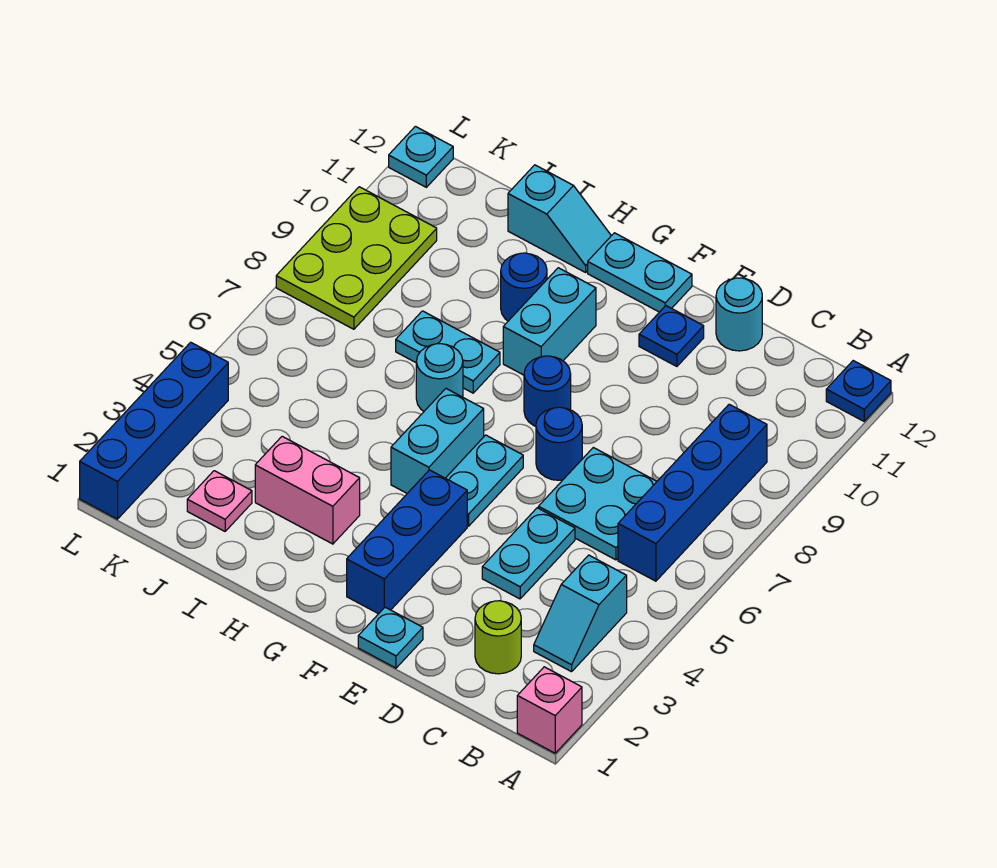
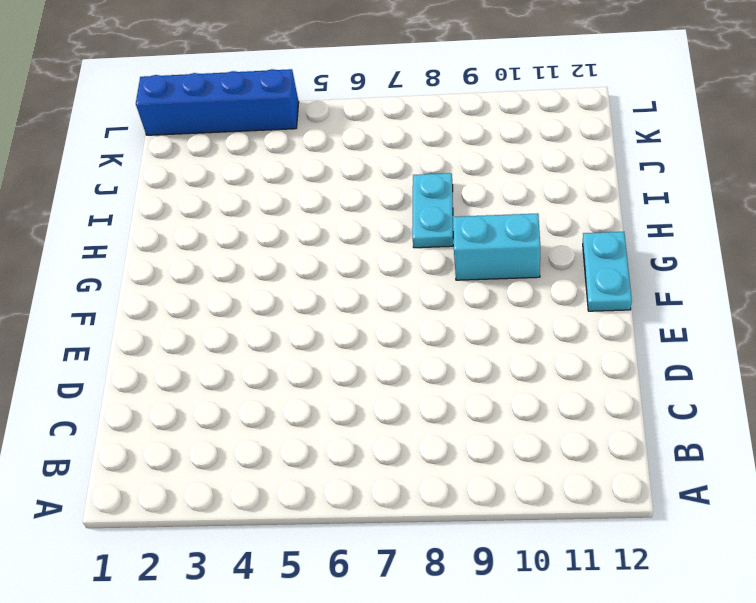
none -> pink 1x1 brick [517,667,582,753]
none -> blue 1x1 plate [826,361,891,421]
none -> cyan 1x2 slope [534,555,627,672]

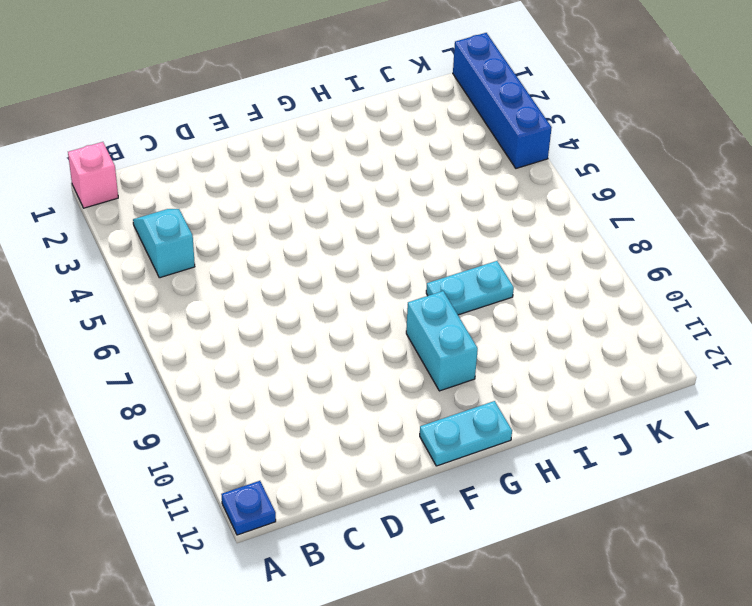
none -> blue 1x4 brick [618,404,767,581]
none -> lime 1x1 round brick [475,601,521,674]
none -> cyan 2x2 plate [538,447,657,560]

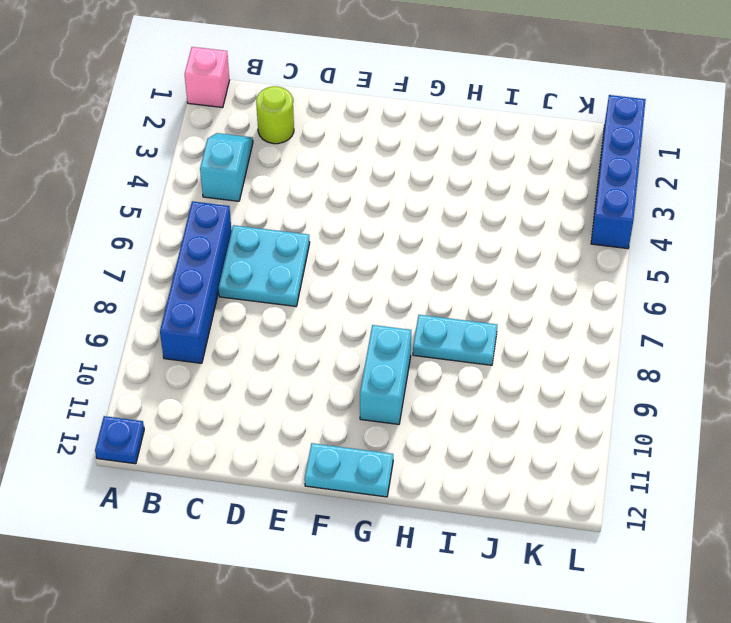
none -> cyan 1x2 plate [482,508,575,599]
none -> cyan 1x1 round brick [716,278,762,351]
none -> cyan 1x1 plate [358,607,423,668]

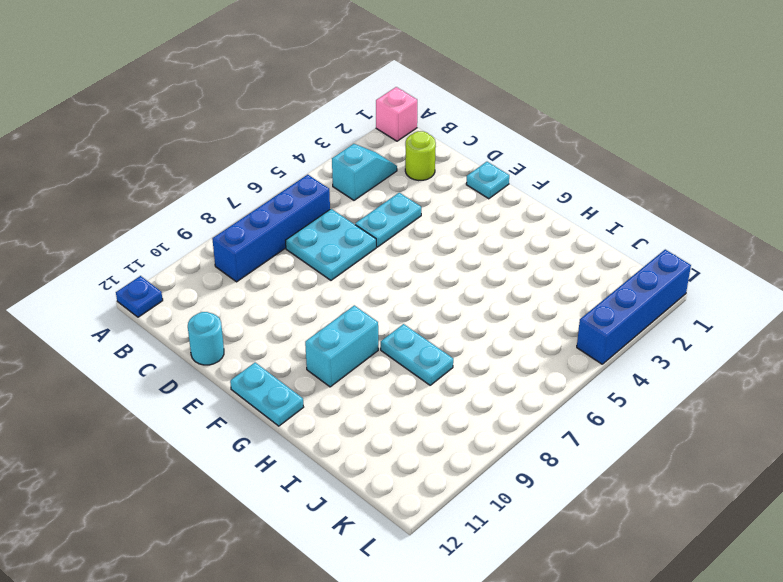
none -> blue 1x1 round brick [536,407,582,480]
none -> blue 1x1 plate [639,306,704,366]
none -> blue 1x3 brick [347,470,467,614]

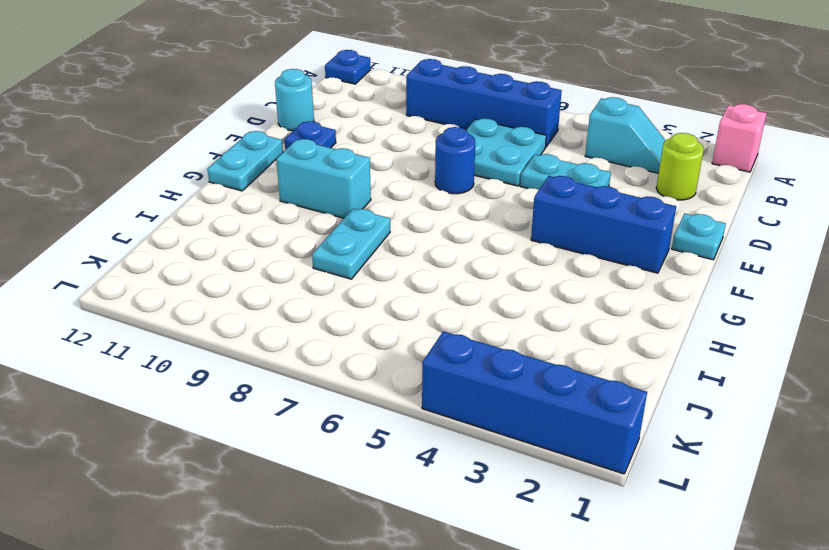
none -> cyan 1x2 plate [446,435,523,526]
none -> blue 1x1 round brick [524,356,571,426]
none -> cyan 1x2 brick [391,389,484,493]

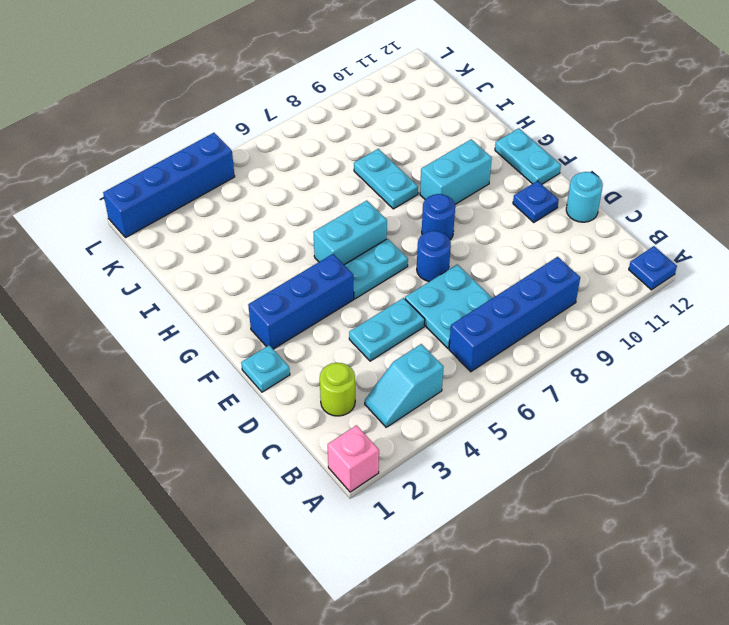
none -> pink 1x2 brick [255,436,360,544]
none -> cyan 1x1 round brick [416,344,463,411]
none -> blue 1x1 round brick [501,253,547,321]

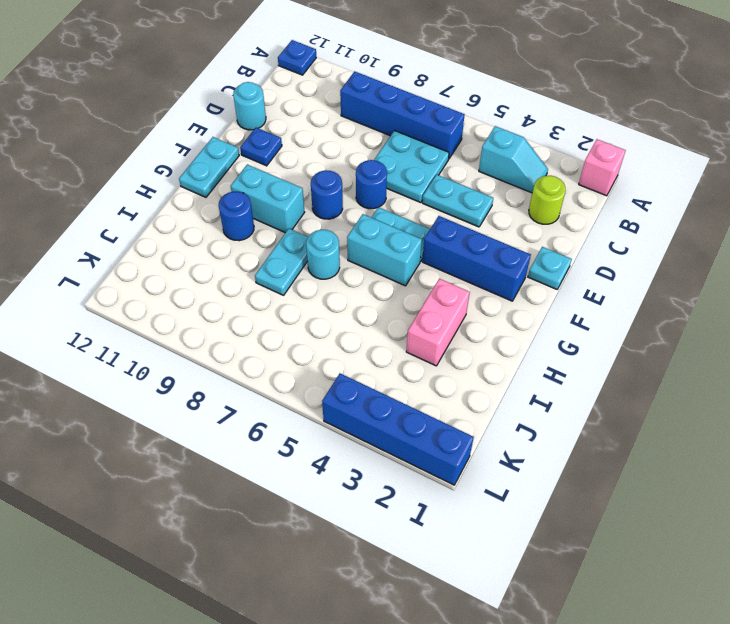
none -> cyan 1x2 slope [508,165,611,272]
none -> pink 1x1 plate [187,471,252,531]
none -> lime 2x3 plate [276,187,437,329]

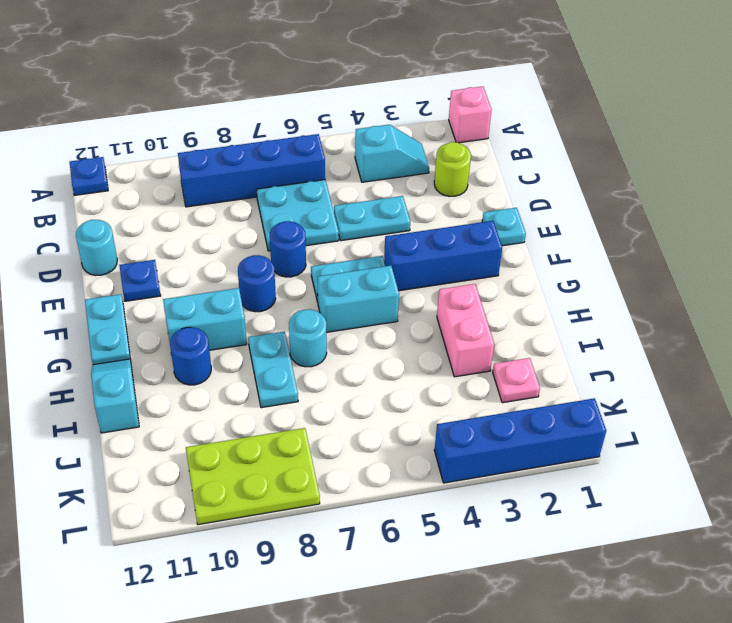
none -> cyan 1x1 plate [389,126,453,187]

